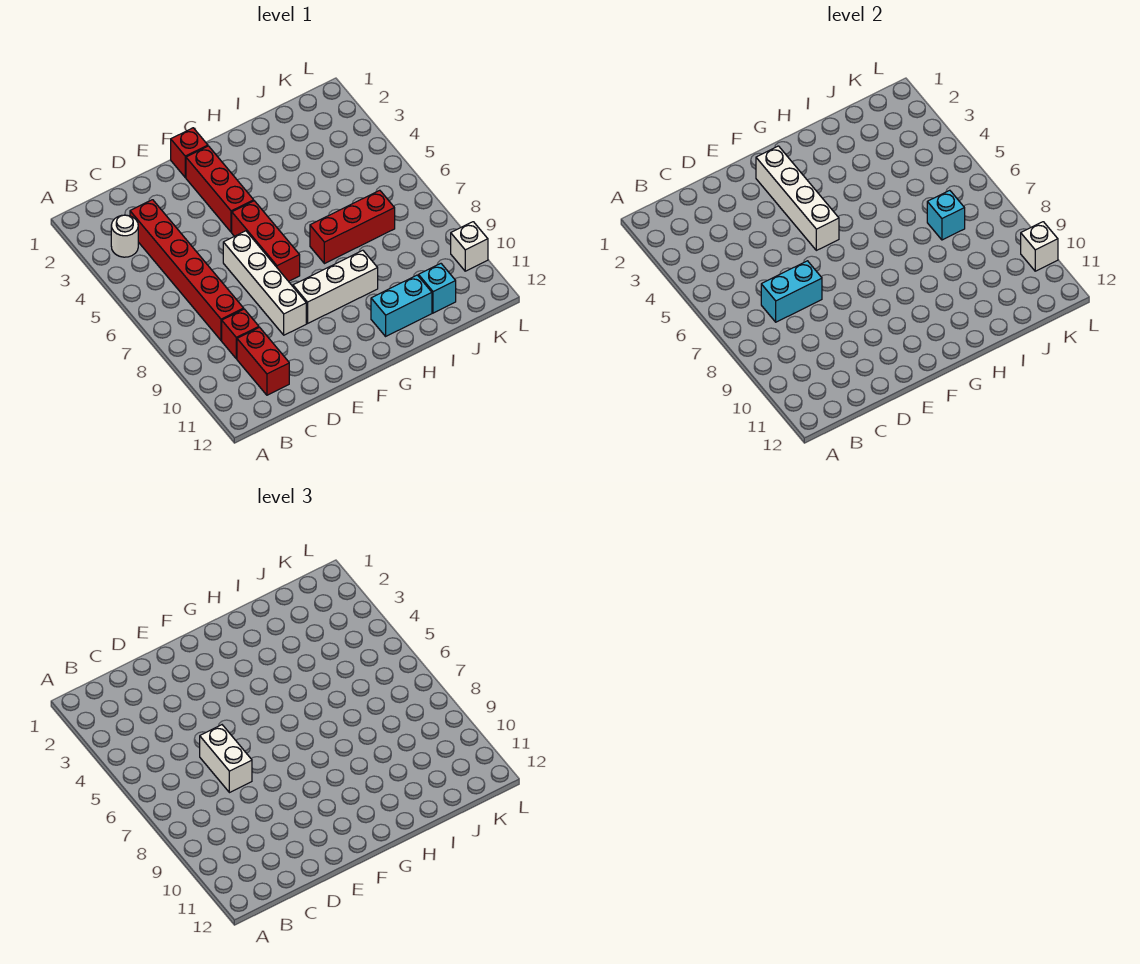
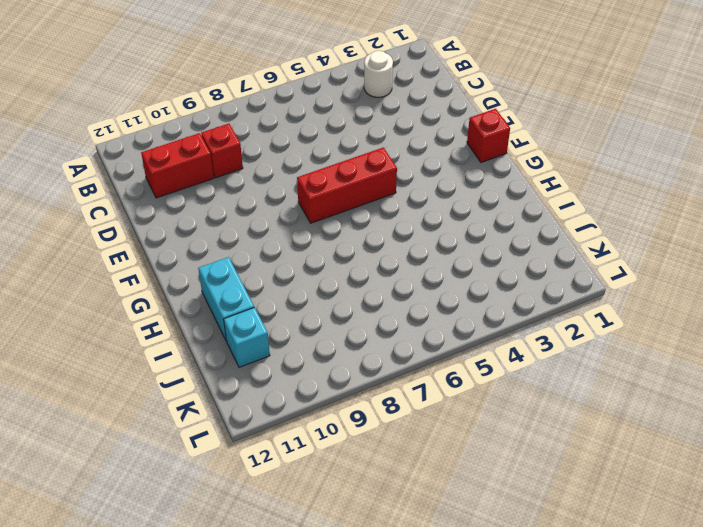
none -> red 1x6 brick [130,200,244,341]
none -> white 1x4 brick [223,231,306,335]
none -> red 1x3 brick [186,146,254,232]

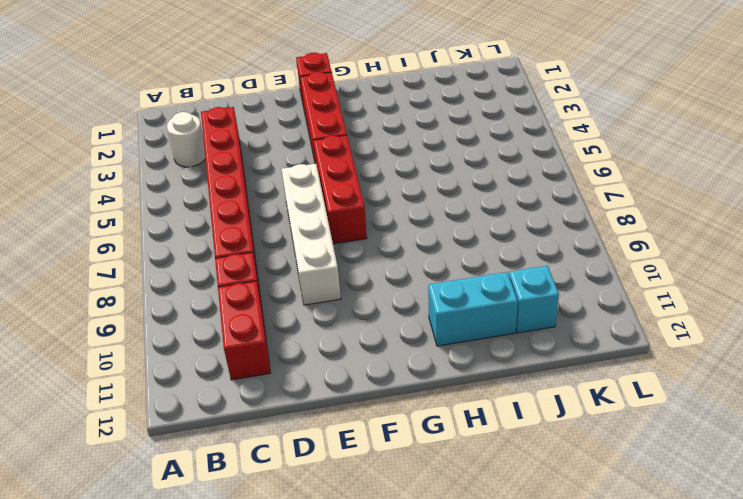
none -> white 1x3 brick [293,250,378,323]
none -> red 1x3 brick [310,190,395,264]
none -> white 1x1 brick [451,222,488,271]

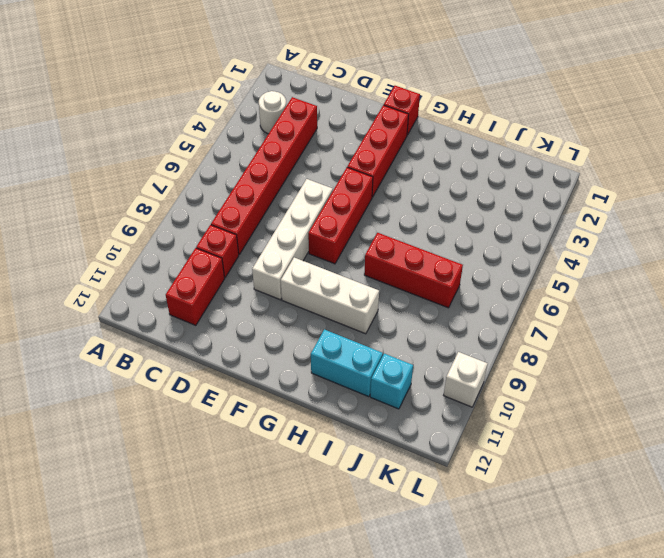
none -> cyan 1x2 brick [761,261,822,322]
none -> white 1x4 brick [756,146,839,250]
none -> cyan 1x1 brick [927,190,965,240]

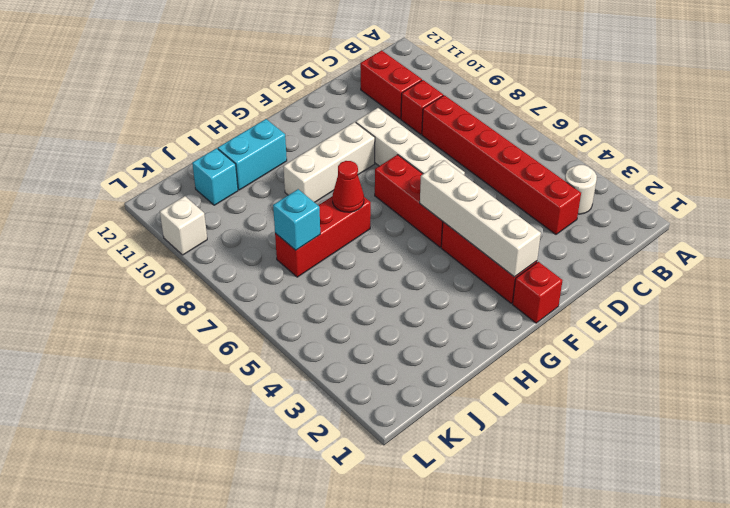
red 1x1 cone [332,161,364,212] -> none
none -> cyan 1x2 brick [761,261,822,322]
none -> white 1x1 brick [1021,222,1058,271]
none -> white 1x2 brick [200,725,252,793]

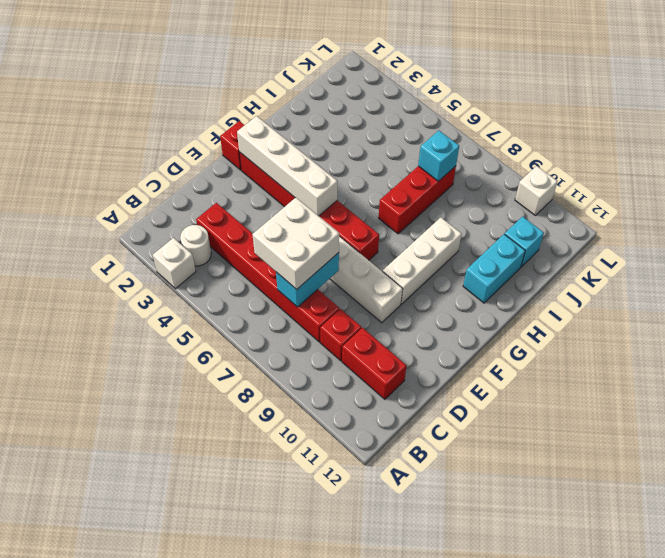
white 1x1 brick [153,238,196,289] -> white 1x1 brick moved to [1021,222,1058,271]
white 2x2 brick [252,198,339,289] -> white 1x2 brick [200,725,252,793]

